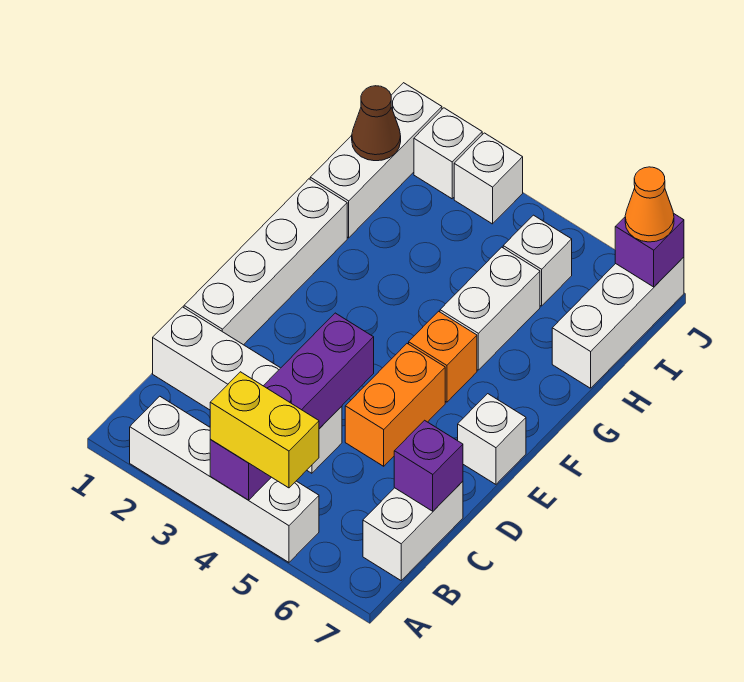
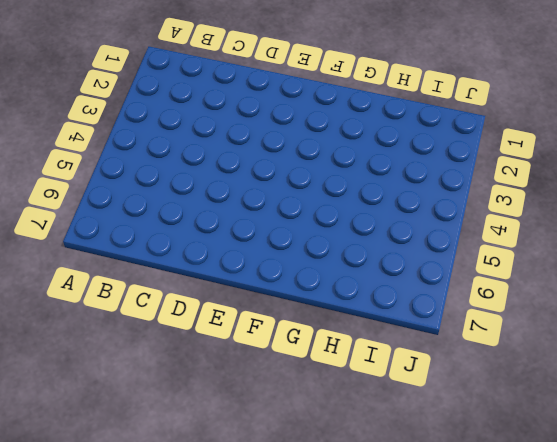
none -> white 1x4 brick [130,396,319,562]
none -> white 1x2 brick [363,481,463,580]
none -> white 1x4 brick [153,307,342,473]

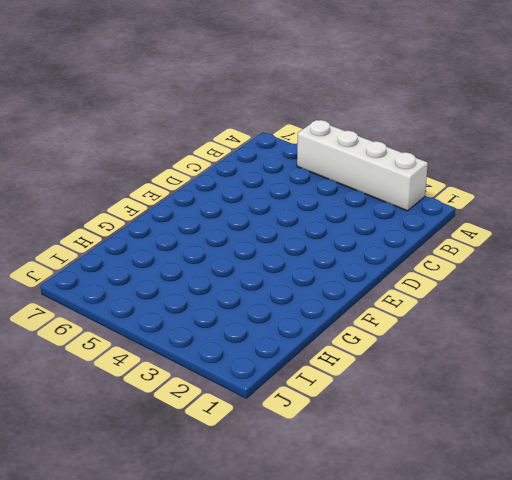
none -> white 1x2 brick [363,481,463,580]
none -> white 1x4 brick [153,307,342,473]
none -> white 1x4 brick [184,179,347,345]

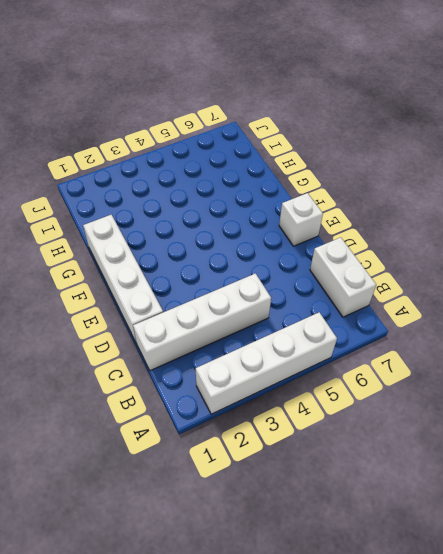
none -> orange 1x2 brick [345,344,445,466]
none -> orange 1x1 brick [409,311,477,402]
none -> white 1x2 brick [440,247,540,370]

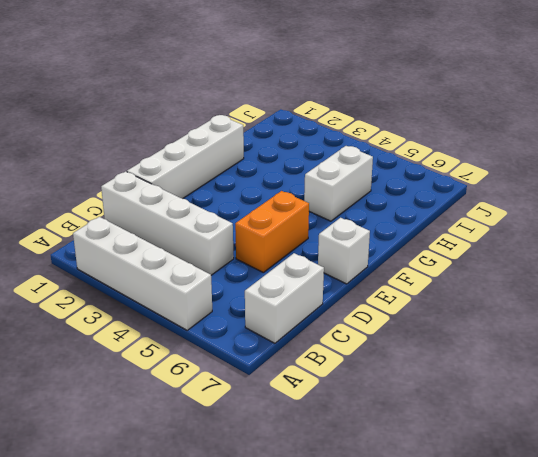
none -> orange 1x1 brick [409,311,477,402]
none -> white 1x3 brick [310,83,442,238]
none -> white 1x3 brick [552,257,684,388]

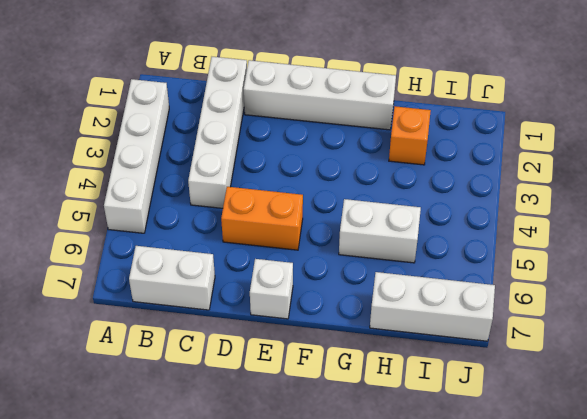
orange 1x1 brick [389,106,431,165] -> orange 1x1 brick moved to [409,311,477,402]
none -> white 1x3 brick [310,83,442,238]
none -> white 1x1 brick [503,215,572,306]
none -> white 1x1 brick [414,108,482,199]

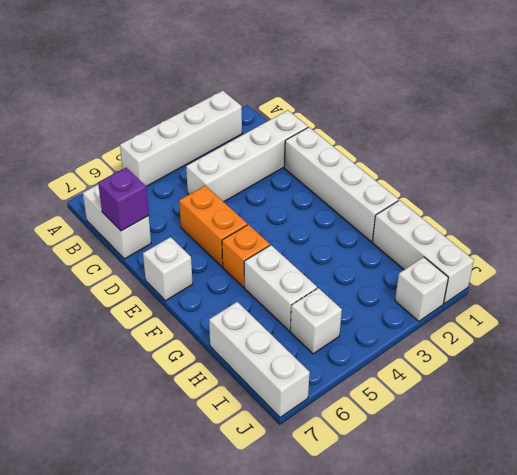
none -> white 1x1 brick [454,133,523,224]
none -> purple 1x4 brick [210,313,374,500]
none -> brown 1x1 cone [352,86,401,161]

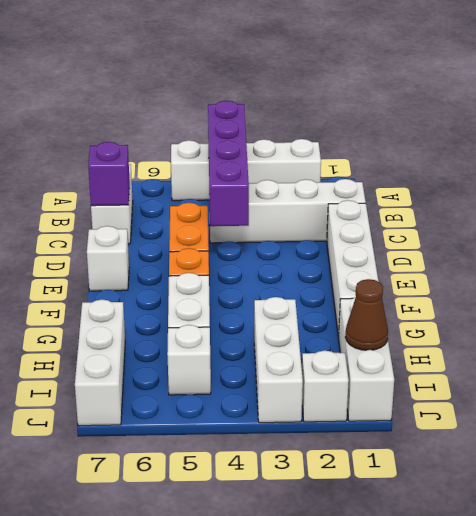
white 1x3 brick [254,297,303,423] -> white 1x1 brick [454,133,523,224]
none -> purple 1x1 brick [615,214,684,287]
none -> yellow 1x2 brick [210,372,319,488]
none -> orange 1x1 cone [625,167,674,242]

